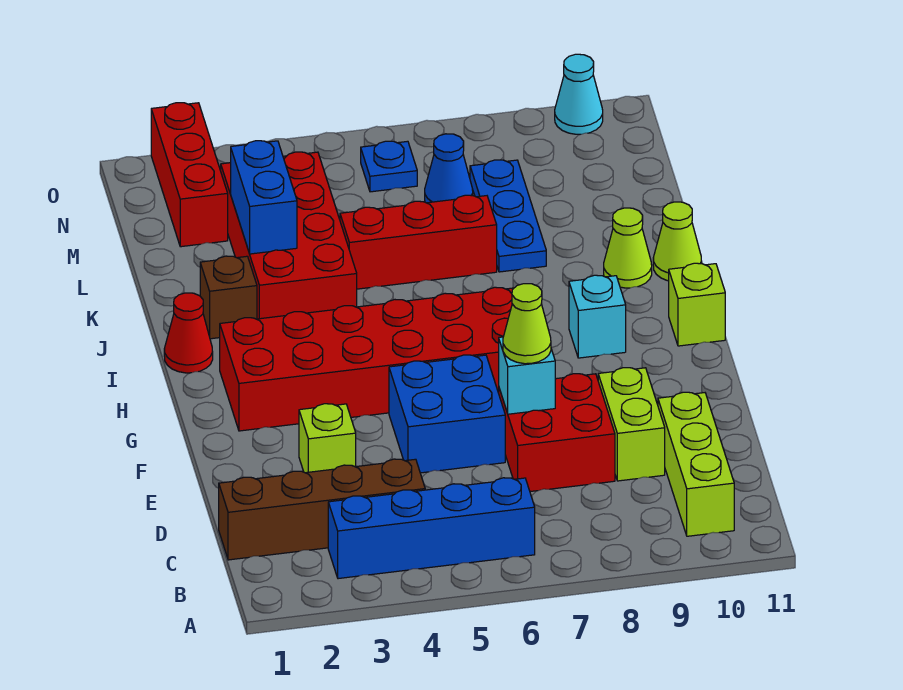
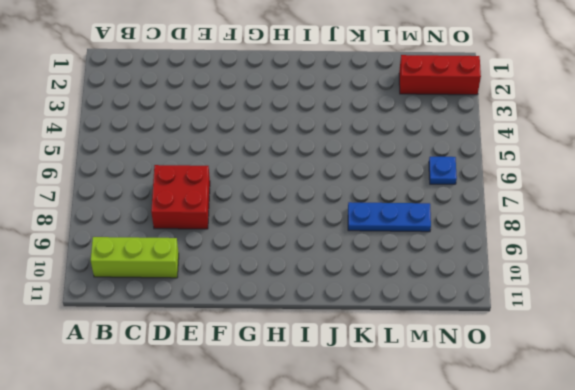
none -> blue 1x4 brick [328,478,535,579]
none -> brown 1x4 brick [219,459,425,560]
none -> lime 1x2 brick [598,368,665,481]

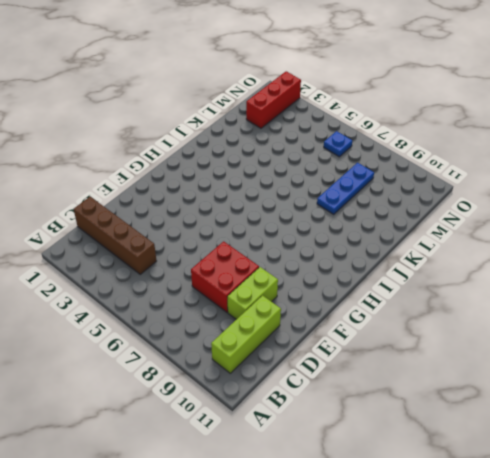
none -> blue 1x4 brick [328,478,535,579]
none -> lime 1x1 brick [299,404,356,473]
none -> blue 2x2 brick [389,355,505,473]

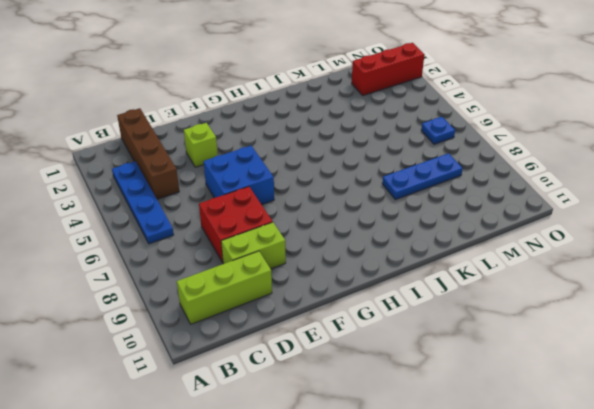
blue 1x4 plate [112,161,174,244] -> blue 1x4 brick [328,478,535,579]
none -> red 2x6 brick [220,287,514,431]
none -> cyan 1x1 brick [569,275,626,358]
none -> lime 1x1 brick [669,263,725,346]

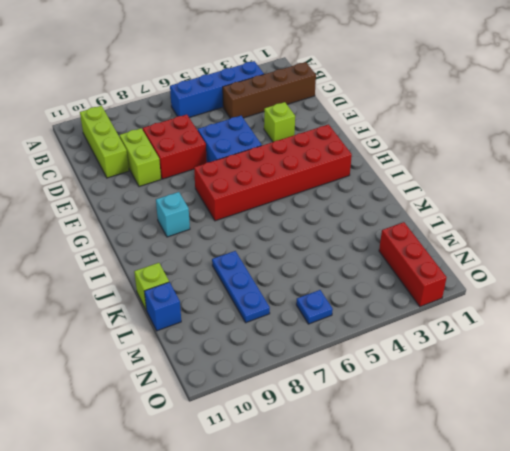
lime 1x1 brick [134,263,169,310] -> lime 1x1 brick moved to [669,263,725,346]
blue 1x1 brick [144,282,181,331] -> none
none -> red 1x1 cone [164,293,213,373]
none -> brown 1x1 brick [200,256,257,339]
none -> red 2x4 brick [221,152,357,319]

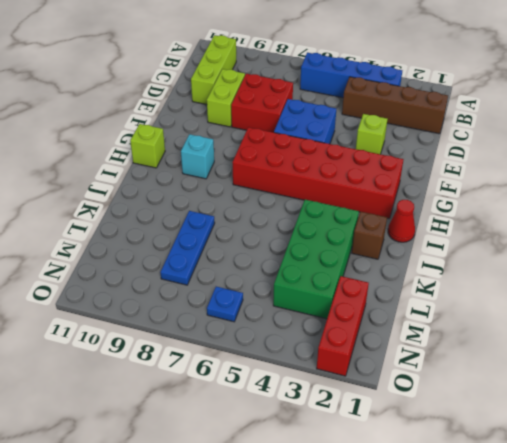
green 2x4 brick [273,200,359,319] -> red 2x4 brick [221,152,357,319]
none -> lime 1x1 cone [604,208,652,288]
none -> lime 1x1 cone [653,202,702,281]
none -> red 1x3 brick [340,195,497,289]

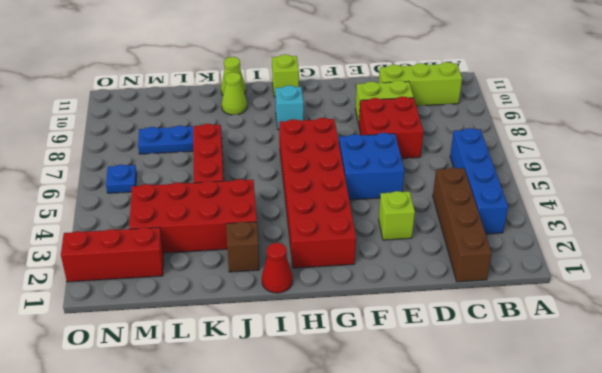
none -> blue 1x1 cone [425,134,473,203]
none -> cyan 1x1 cone [555,54,603,134]
none -> cyan 1x1 brick [499,337,556,414]

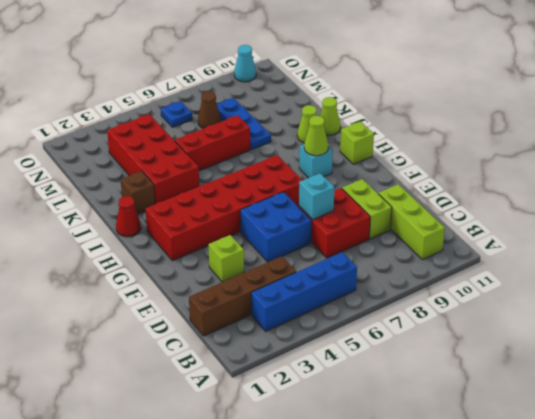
lime 1x1 cone [304,116,328,156] -> lime 1x1 cone moved to [503,284,551,364]
brown 1x1 cone [198,91,221,129] -> blue 1x1 cone [425,134,473,203]
none -> red 1x3 brick [151,103,228,247]
none -> blue 1x2 brick [231,141,297,254]

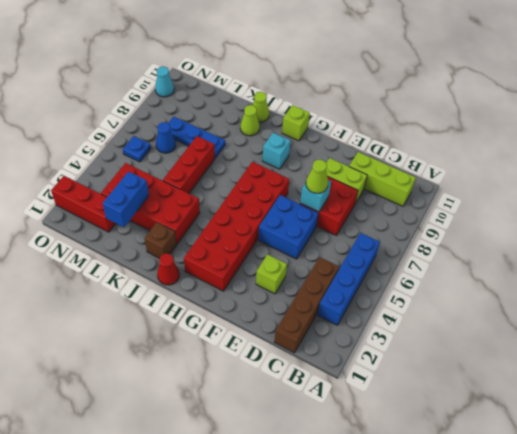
blue 1x2 brick [103,172,149,227] -> blue 1x2 brick turned to [231,141,297,254]

